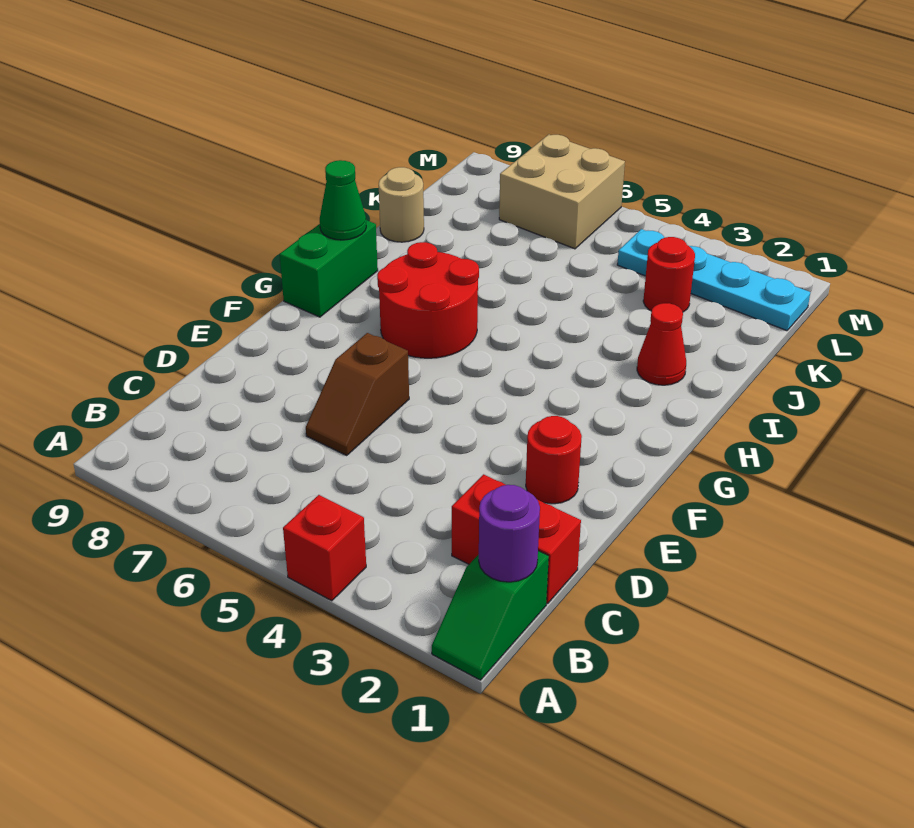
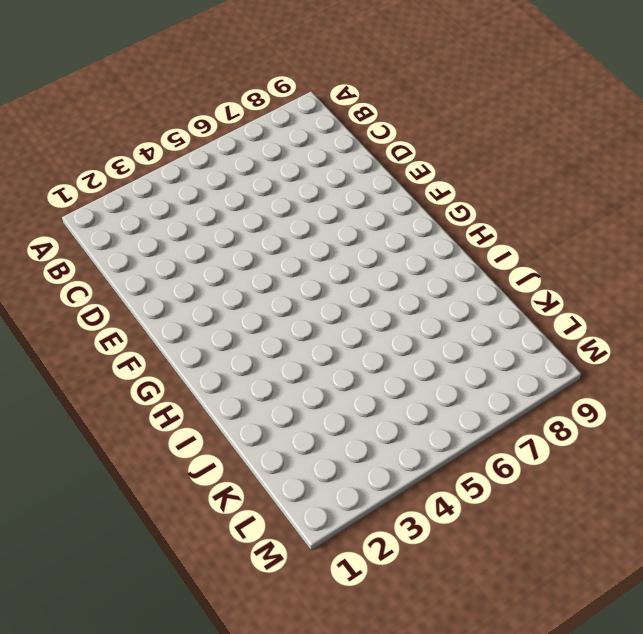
none -> green 1x2 slope [432,551,549,680]
none -> red 1x1 brick [283,495,366,601]
none -> red 1x2 brick [452,474,581,604]

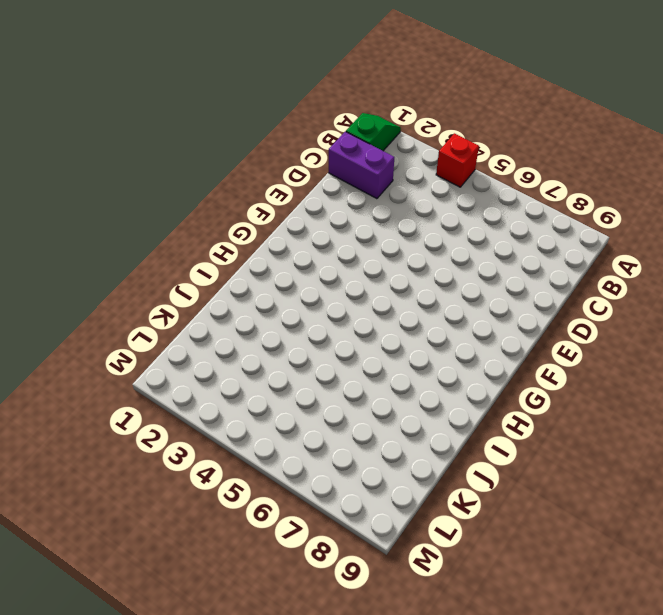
purple 1x2 brick [329,132,394,199] -> red 1x2 brick [452,474,581,604]
none -> brown 1x2 slope [306,333,409,455]
none -> red 1x1 round brick [526,416,582,504]
none -> red 2x2 round brick [377,242,479,358]

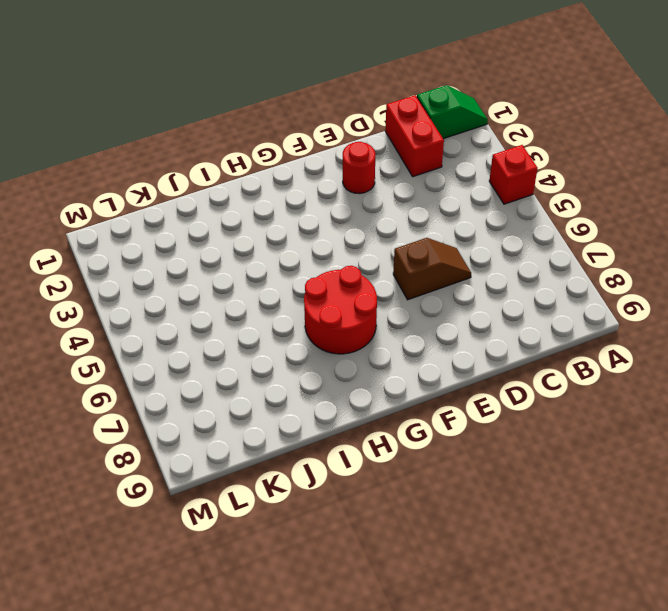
none -> green 1x2 brick [280,220,378,317]
none -> red 1x1 cone [637,303,686,385]
none -> tan 1x1 round brick [379,167,424,242]

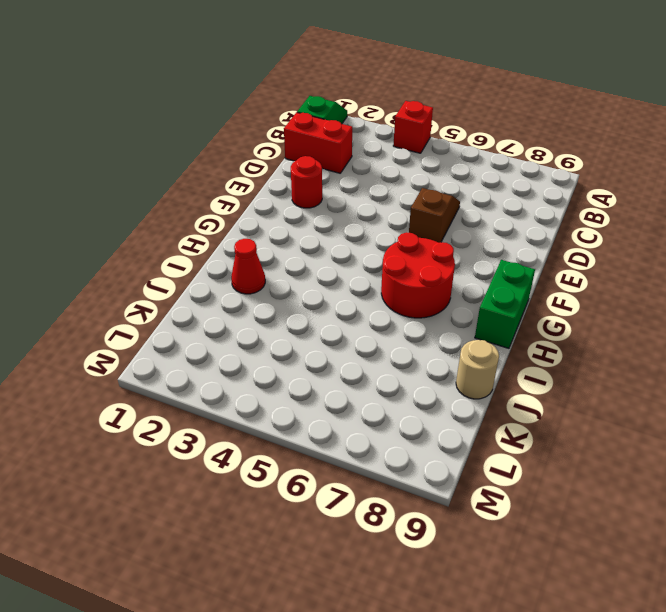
none -> red 1x1 round brick [643,237,695,312]
none -> cyan 1x4 plate [617,229,810,331]
none -> tan 2x2 brick [499,134,625,249]

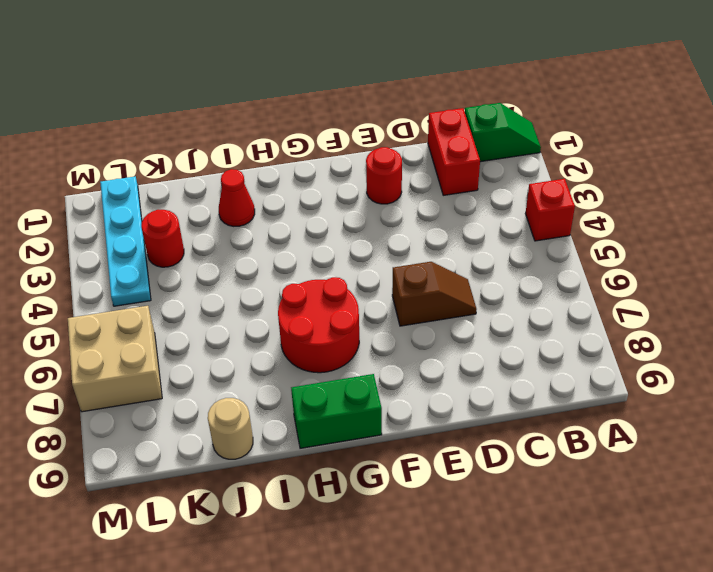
none -> purple 1x1 round brick [479,485,540,582]
none -> green 1x1 cone [320,160,366,240]

